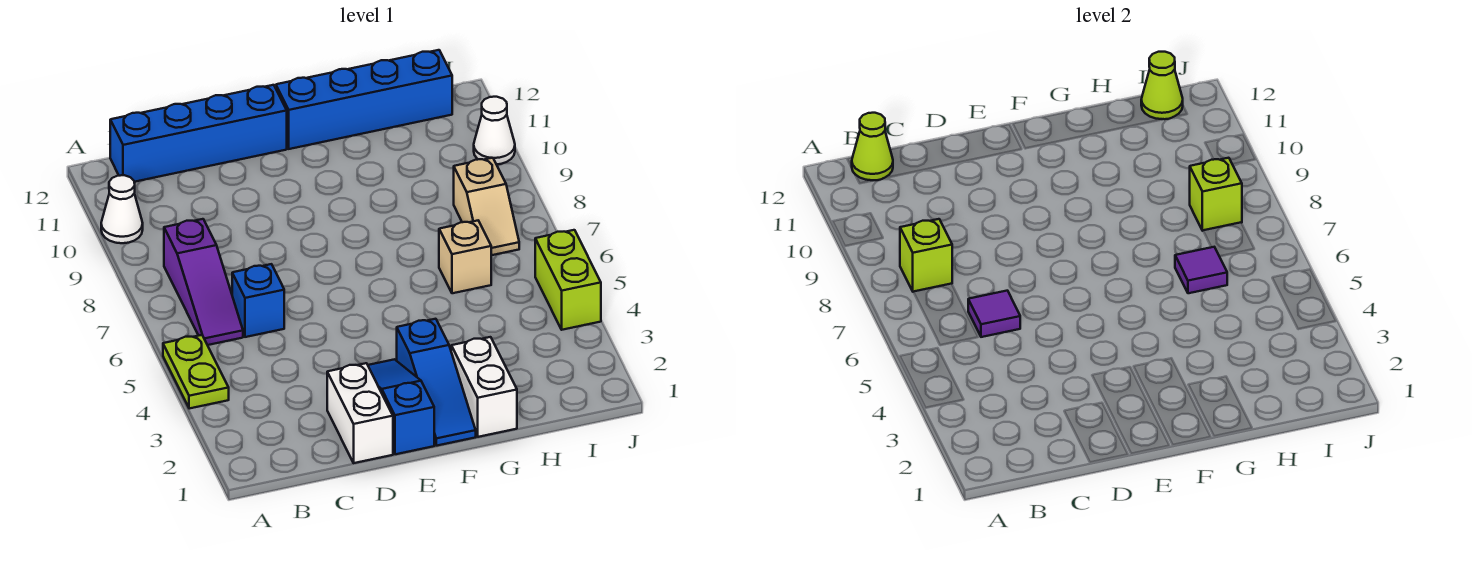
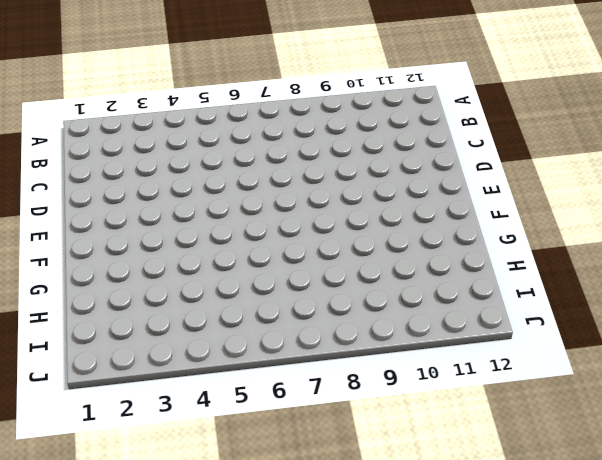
none -> lime 1x2 plate [163,335,229,409]
none -> white 1x1 cone [101,175,143,243]
none -> purple 1x3 slope [164,219,243,345]

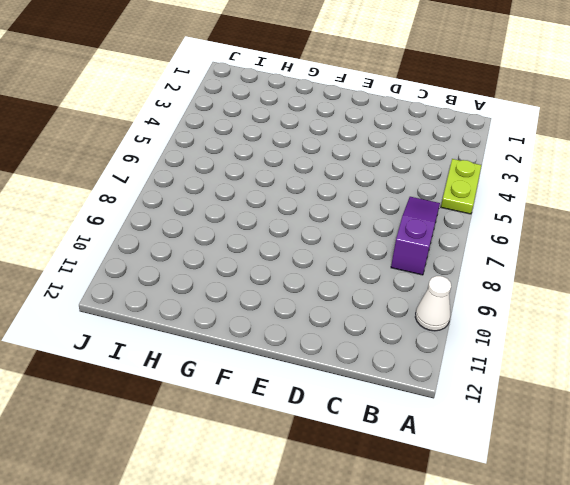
none -> blue 1x4 brick [110,85,287,182]
none -> blue 1x1 brick [232,264,284,337]
none -> white 1x2 brick [327,363,393,463]

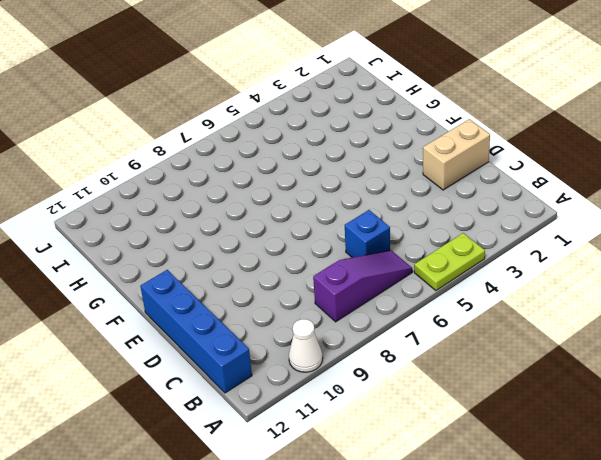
tan 1x2 brick [423,119,490,190] -> white 1x2 brick [327,363,393,463]
none -> blue 1x3 slope [368,359,434,454]
none -> blue 1x3 slope [397,319,476,446]
none -> blue 1x4 brick [276,50,452,149]

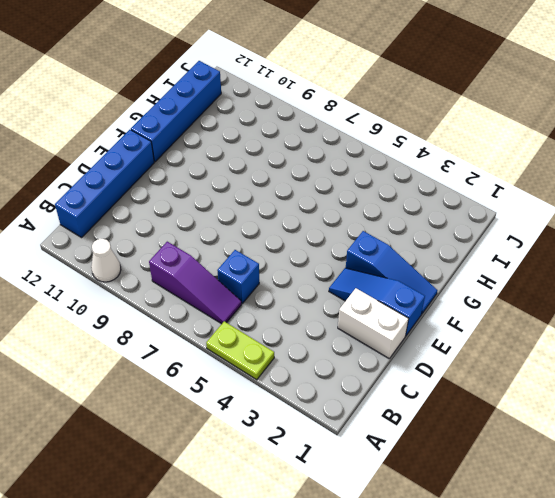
none -> white 1x2 brick [451,337,517,437]
none -> tan 1x1 brick [439,221,491,293]
none -> tan 1x2 slope [454,158,519,255]

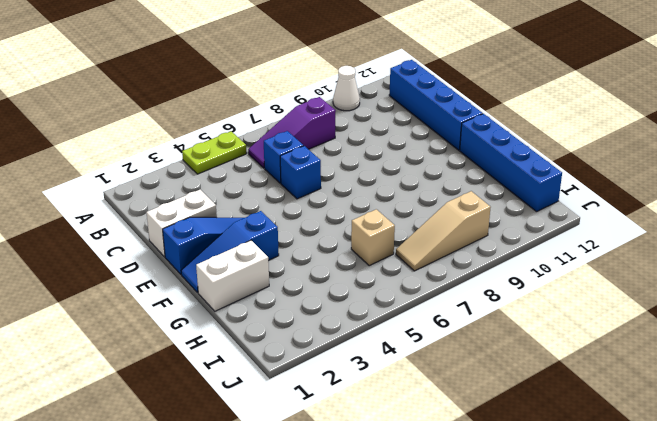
blue 1x1 brick [280,146,321,199] -> none
tan 1x3 slope [396,191,491,271] -> tan 1x2 slope [454,158,519,255]
none -> lime 1x2 brick [535,230,601,330]
none -> white 1x1 cone [474,97,515,164]
none -> lime 1x1 brick [900,219,952,292]

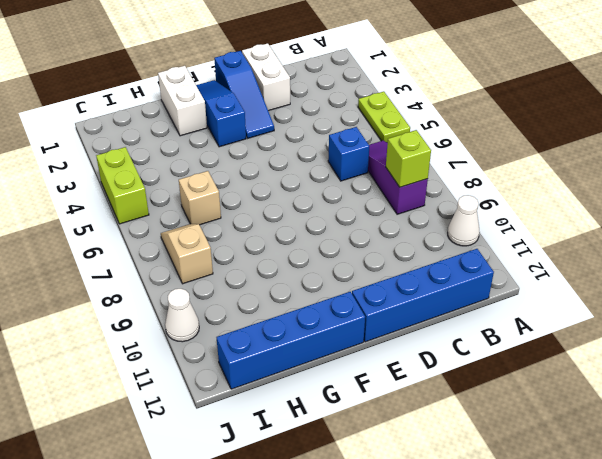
none -> lime 1x1 cone [852,113,893,180]
none -> purple 1x1 tile [968,291,1020,337]
none -> purple 1x1 tile [1175,247,1227,293]

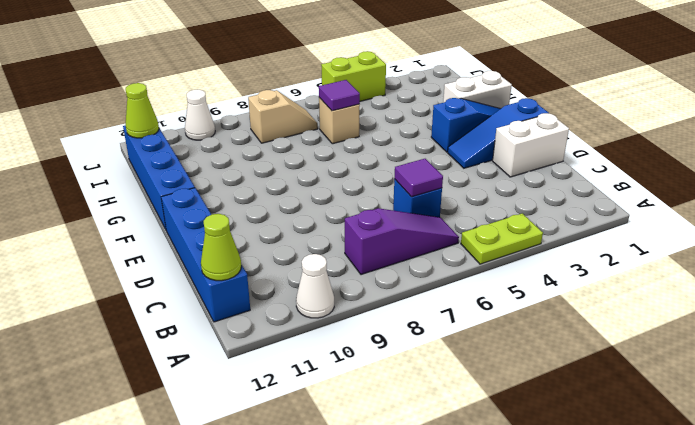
none -> lime 1x1 brick [900,219,952,292]
none -> lime 1x1 brick [1190,158,1242,231]

